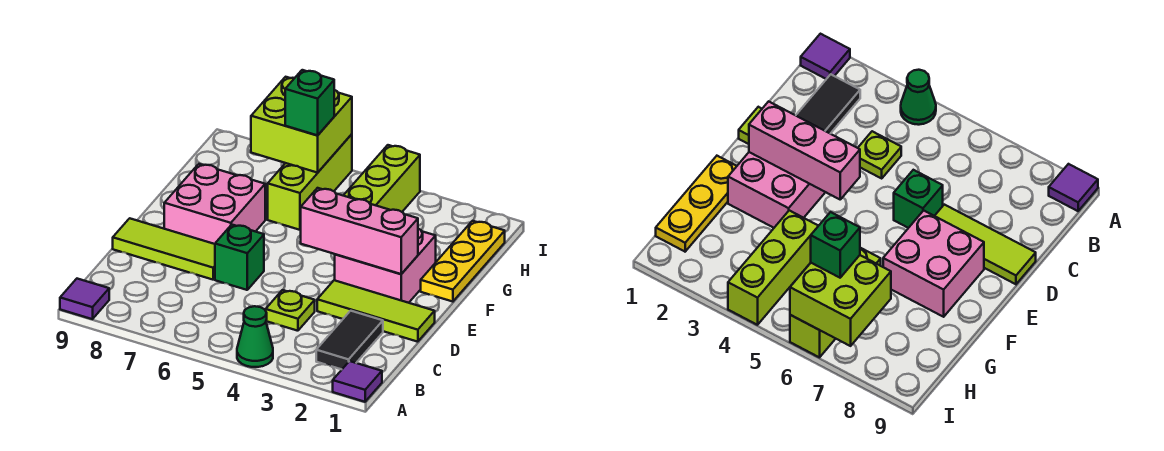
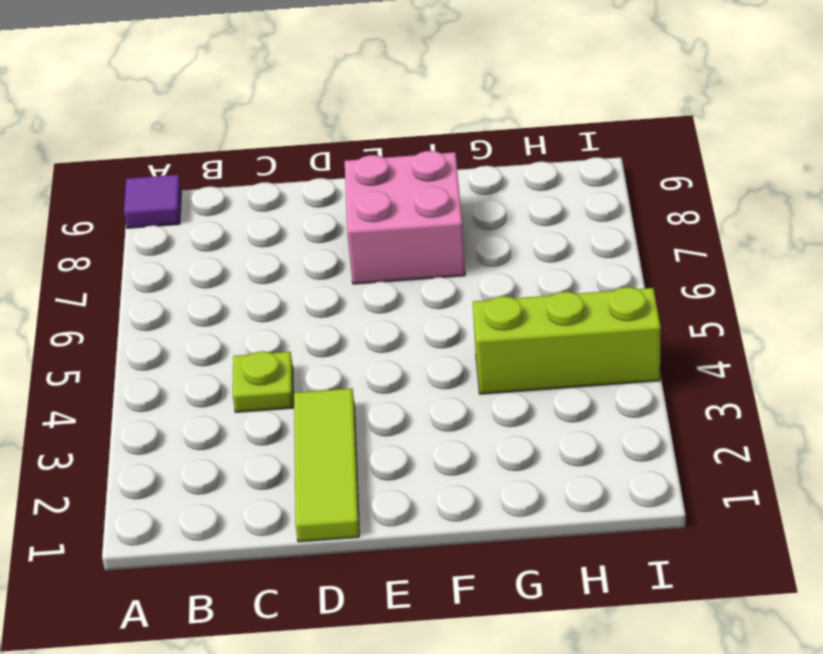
none -> purple 1x1 tile [333,361,382,402]
none -> green 1x1 cone [237,306,273,367]
none -> black 1x2 tile [316,311,383,369]

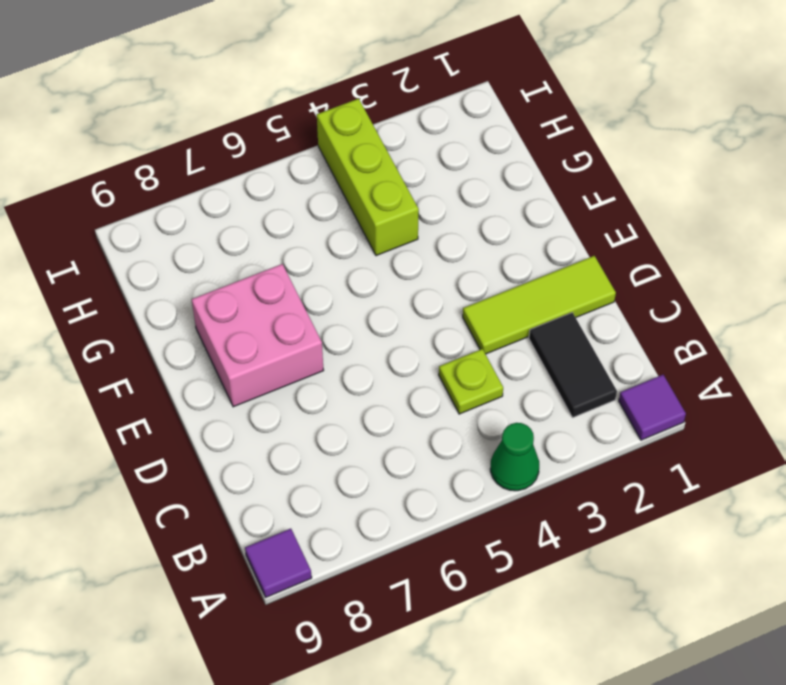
none -> green 1x1 brick [215,225,264,290]
none -> lime 1x3 tile [113,218,215,280]
none -> pink 2x2 brick [335,229,436,303]

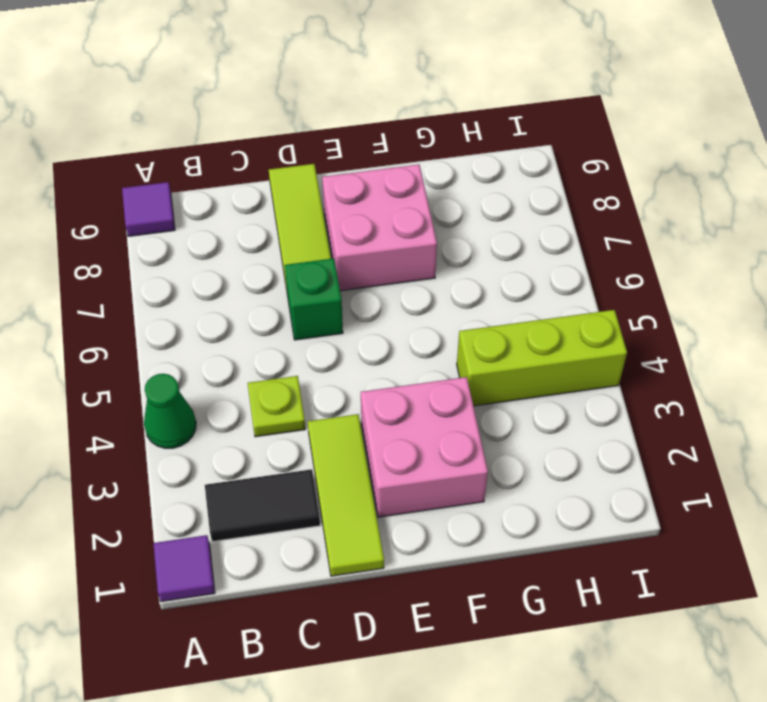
none -> yellow 1x3 plate [421,221,505,302]
none -> lime 1x3 brick [268,134,352,230]
none -> pink 1x3 brick [301,188,418,274]

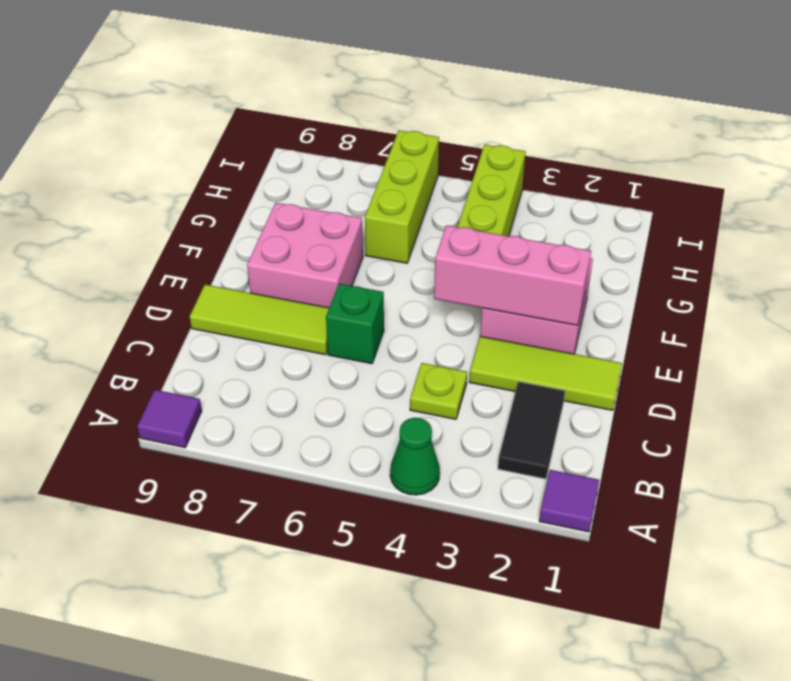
none -> yellow 1x3 plate [421,221,505,302]
none -> lime 2x2 brick [251,77,352,173]
none -> green 1x1 brick [285,70,334,135]

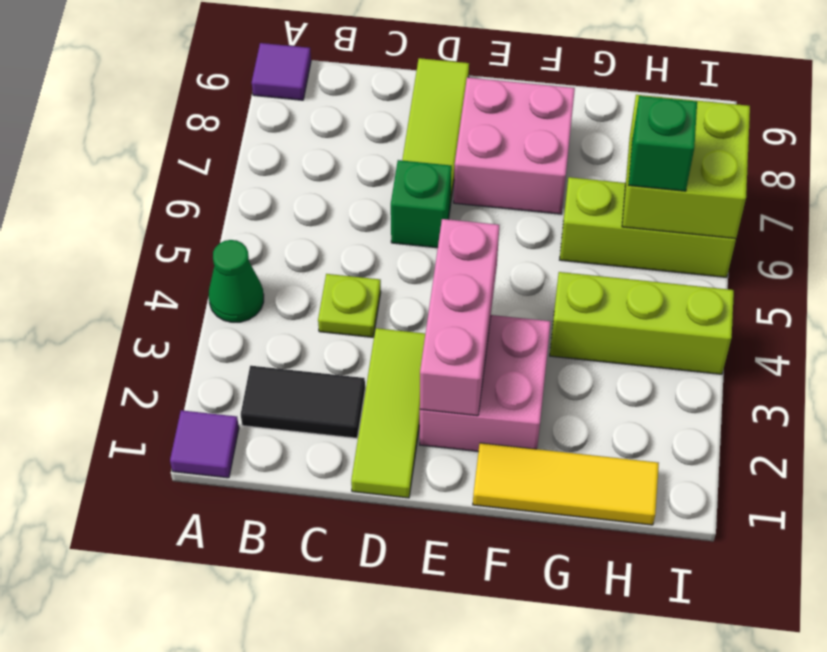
yellow 1x3 tile [473,443,659,525] -> yellow 1x3 plate [421,221,505,302]

